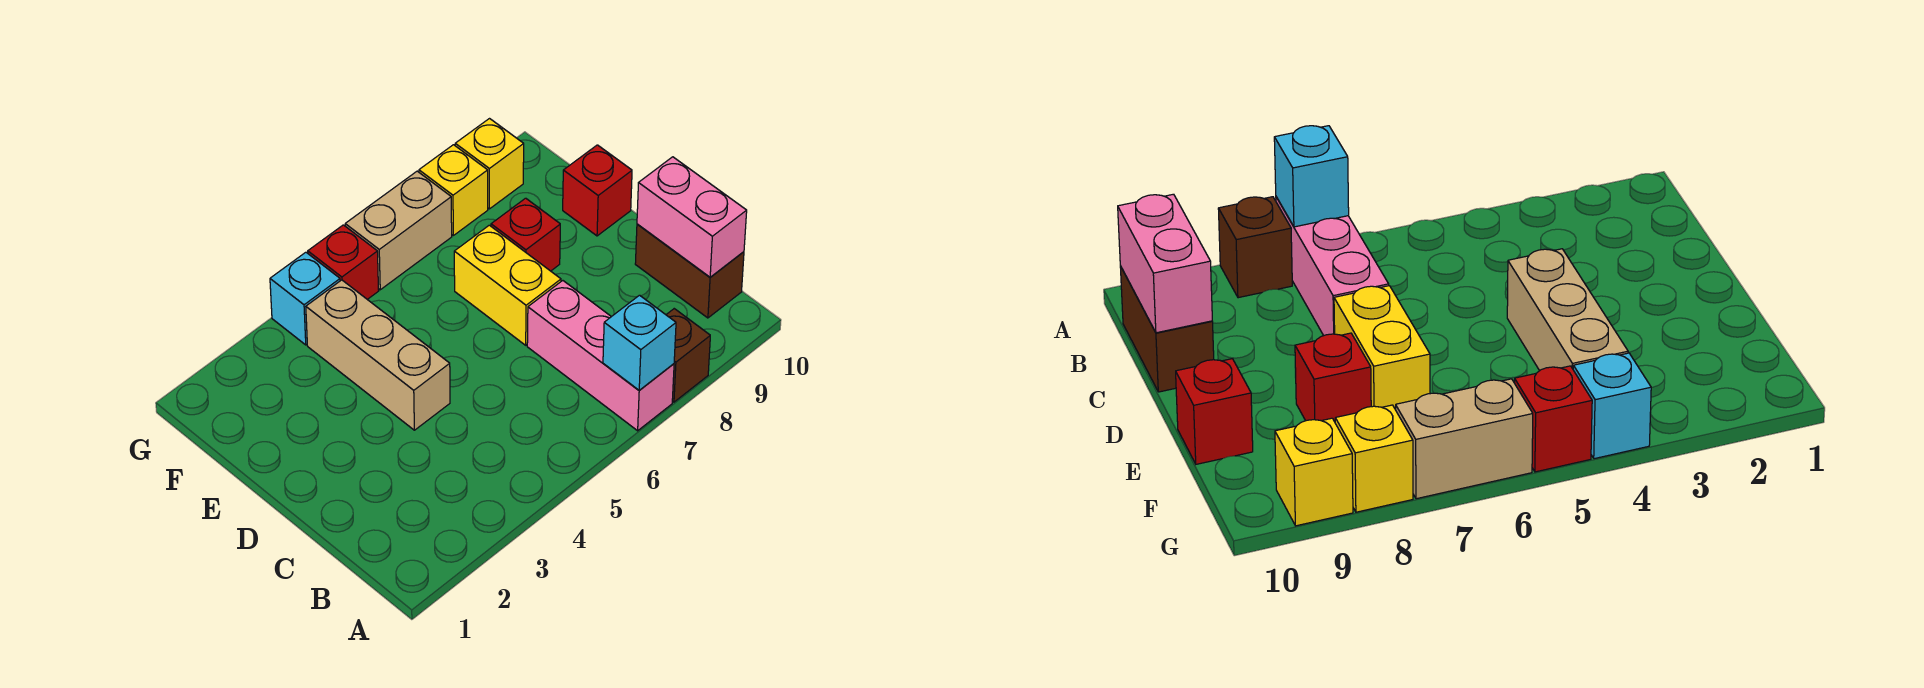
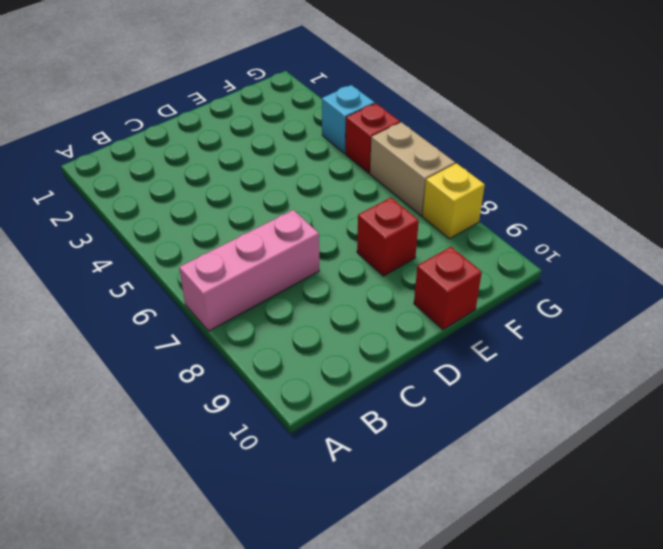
none -> brown 1x1 brick [666,309,710,402]
none -> brown 1x2 brick [635,224,744,318]
none -> tan 1x3 brick [306,280,450,430]

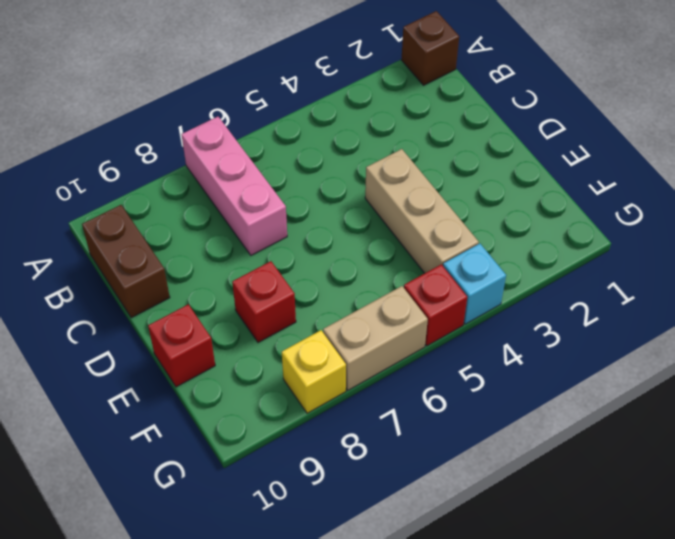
brown 1x1 brick [401,11,459,85] -> brown 1x1 brick moved to [666,309,710,402]
none -> yellow 1x2 brick [454,225,561,345]
none -> yellow 1x1 brick [455,119,524,209]
none -> cyan 1x1 brick [603,295,676,390]

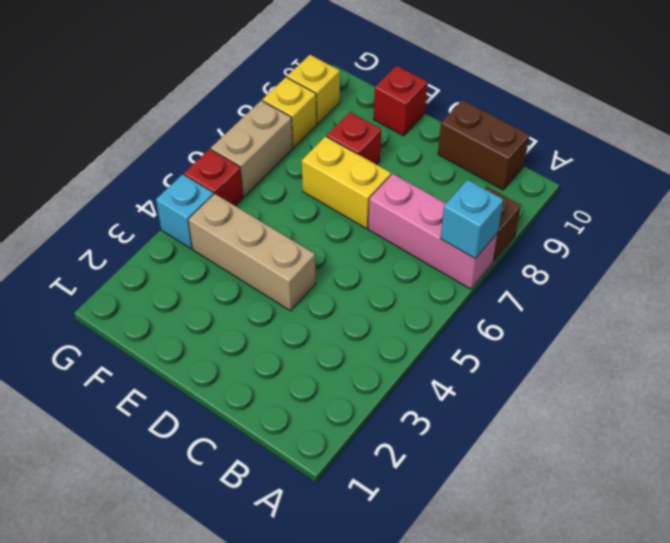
none -> pink 1x2 brick [637,157,747,277]

